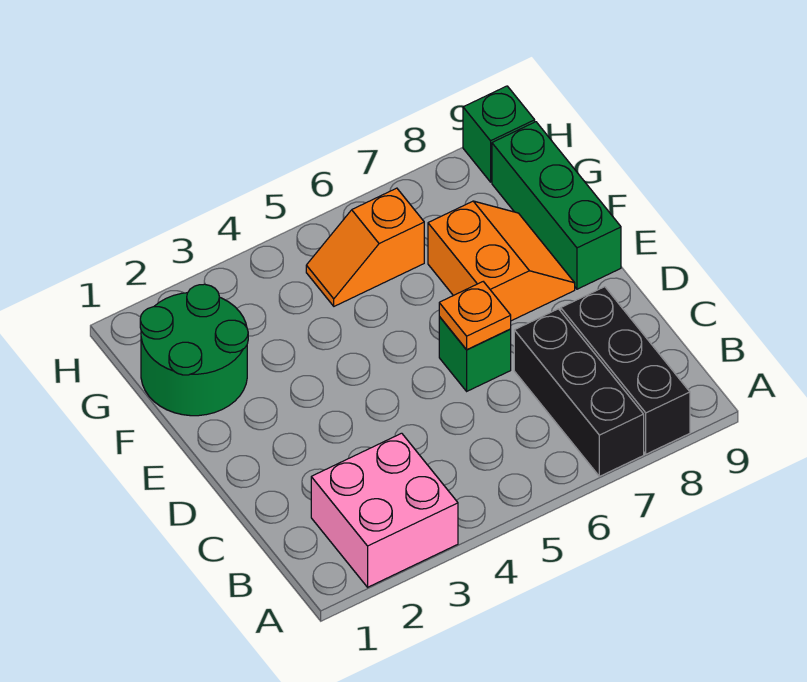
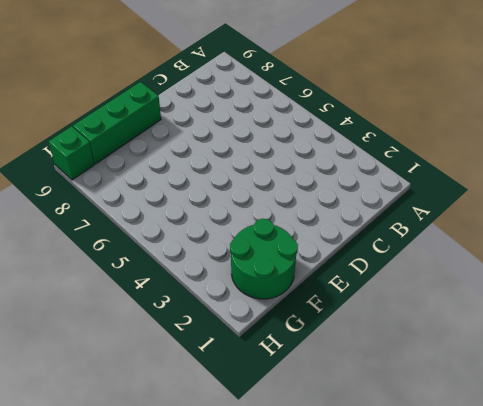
none -> pink 2x2 brick [311,433,458,587]
none -> black 1x3 brick [514,309,644,476]

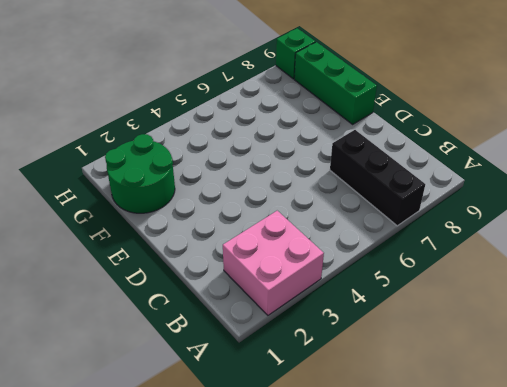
none -> black 1x3 brick [561,287,690,454]
none -> green 1x1 brick [439,317,511,391]

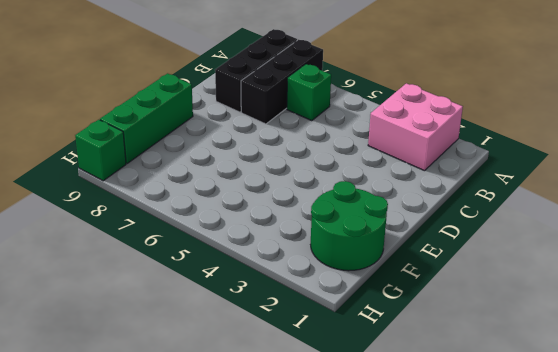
green 1x1 brick [287,64,331,121] -> green 1x1 brick moved to [439,317,511,391]
none -> orange 2x2 slope [428,201,575,321]
none -> orange 1x2 slope [306,188,424,306]

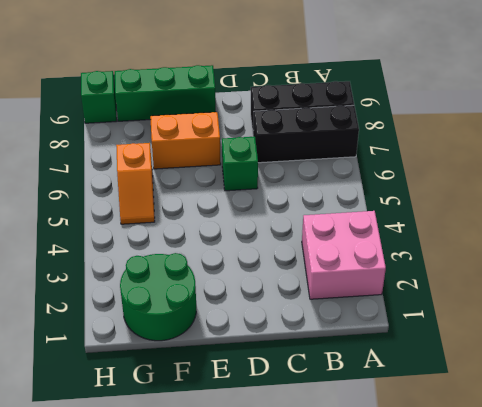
none -> orange 1x1 plate [439,282,511,350]

